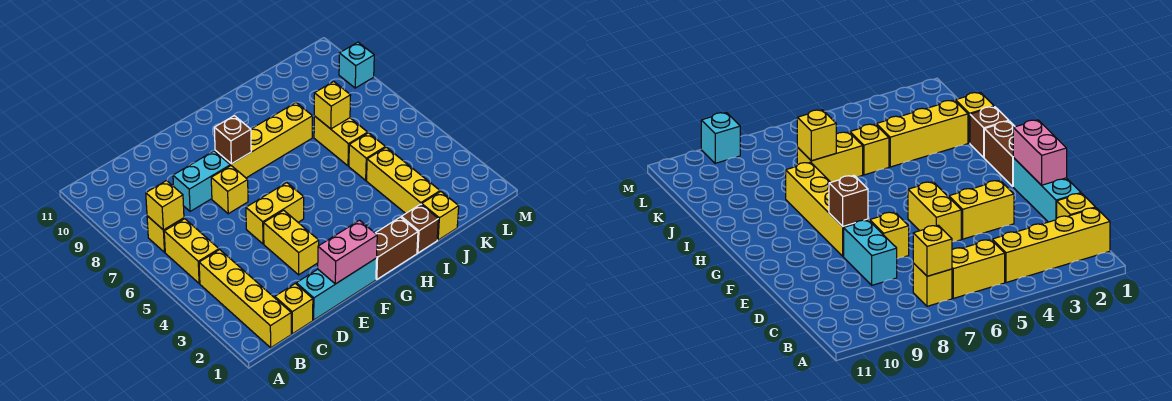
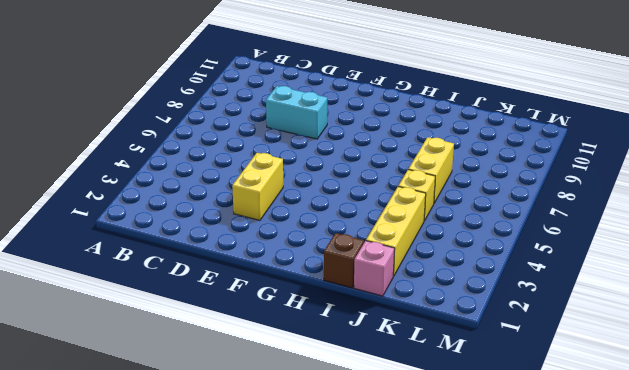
pink 1x1 brick [354,241,395,296] -> yellow 1x1 brick [422,192,459,240]
none -> yellow 1x4 brick [199,250,291,348]
none -> yellow 1x2 brick [164,219,219,283]
none -> yellow 1x1 brick [147,216,184,252]

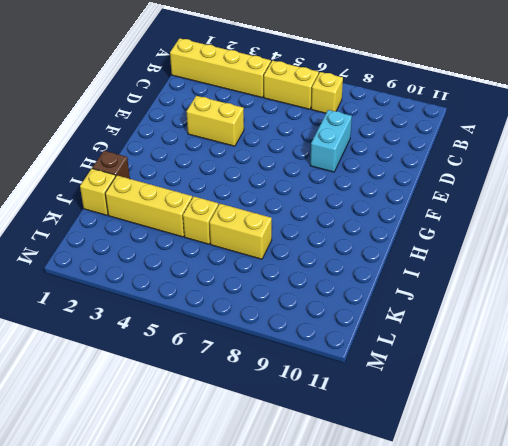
none -> yellow 1x1 brick [275,284,313,334]
none -> cyan 1x3 brick [296,258,377,320]
none -> yellow 1x2 brick [246,183,304,244]

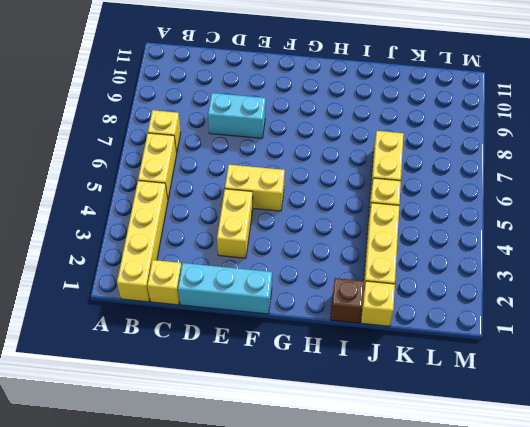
none -> yellow 1x1 brick [211,166,248,214]
none -> yellow 1x4 brick [215,103,313,178]
none -> brown 1x2 brick [375,217,418,279]

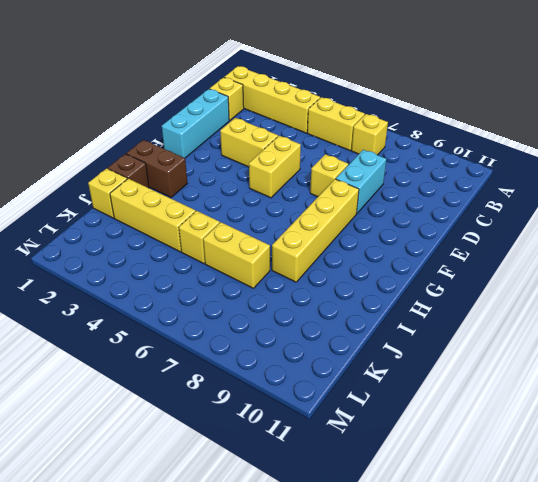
brown 1x2 brick [126,140,188,197] -> brown 1x2 brick turned to [375,217,418,279]
none -> cyan 1x1 brick [339,42,374,88]
none -> yellow 1x1 brick [146,181,184,230]
none -> pink 1x2 brick [318,220,377,284]

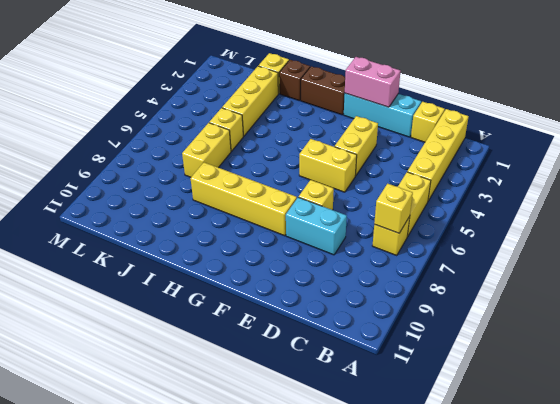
none -> cyan 1x1 brick [339,42,374,88]
none -> brown 1x1 brick [214,116,251,164]
none -> yellow 1x1 brick [314,82,351,129]

